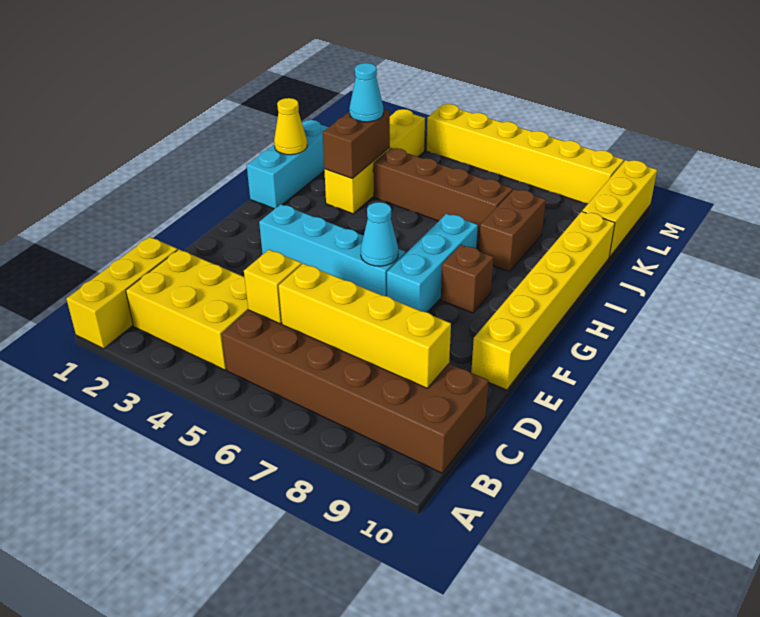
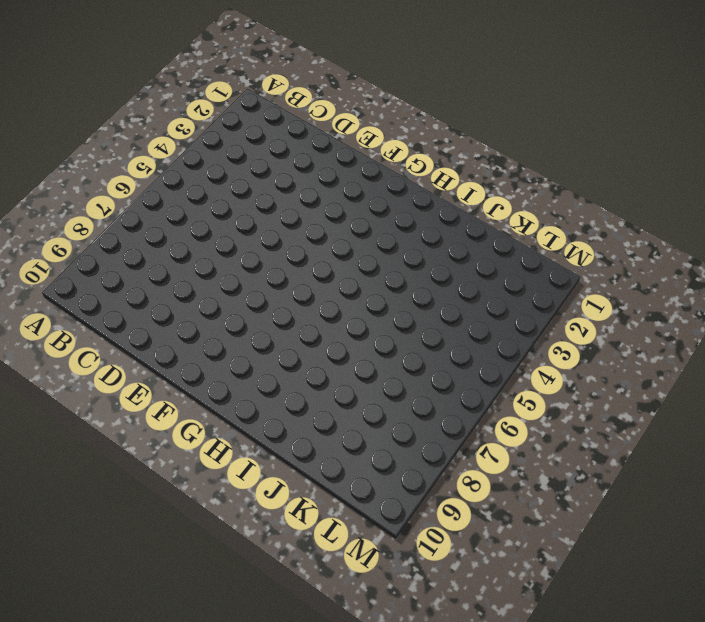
none -> yellow 1x3 brick [67,237,178,349]
none -> yellow 2x3 brick [126,249,248,370]
none -> brown 2x6 brick [222,310,489,473]

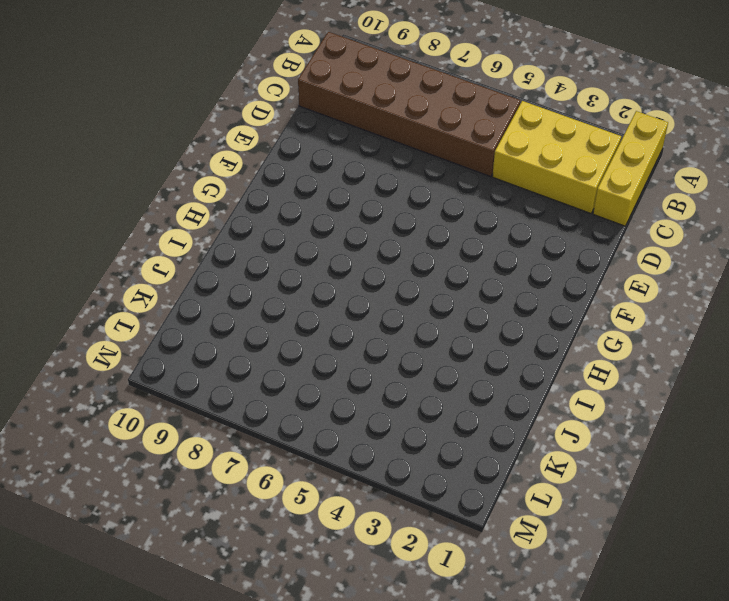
none -> yellow 1x6 brick [471,212,615,390]
none -> cyan 1x4 brick [259,204,405,296]
none -> cyan 1x3 brick [387,214,478,312]

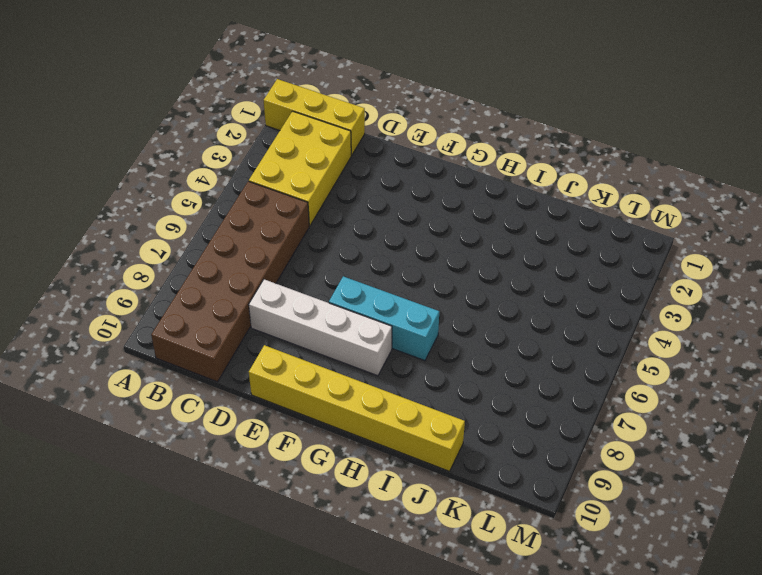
white 1x4 brick [249,279,392,376] -> brown 1x1 brick [441,245,494,313]
none -> cyan 1x4 brick [259,204,405,296]
none -> cyan 1x3 brick [247,120,329,209]
none -> yellow 1x4 brick [324,109,425,214]

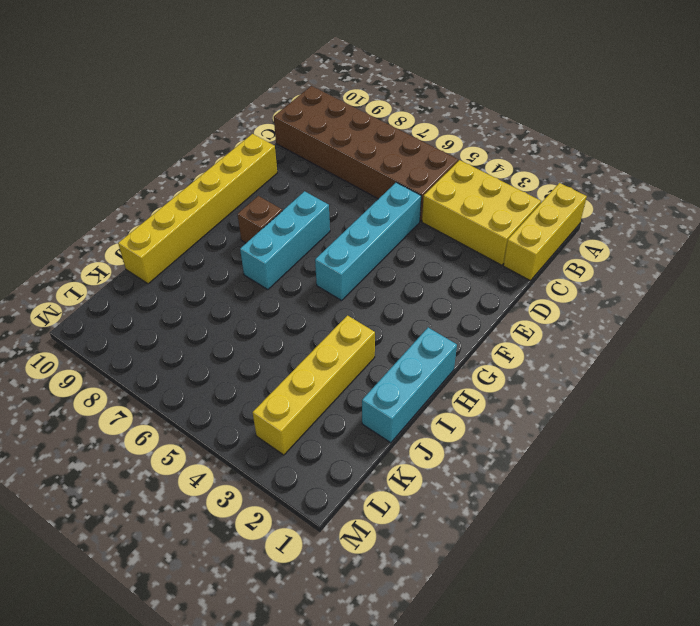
cyan 1x4 brick [315,182,421,300] -> cyan 1x4 brick turned to [259,204,405,296]
none -> brown 1x2 brick [479,189,546,271]
none -> brown 1x4 brick [373,148,513,236]
none -> yellow 1x3 brick [582,160,657,257]

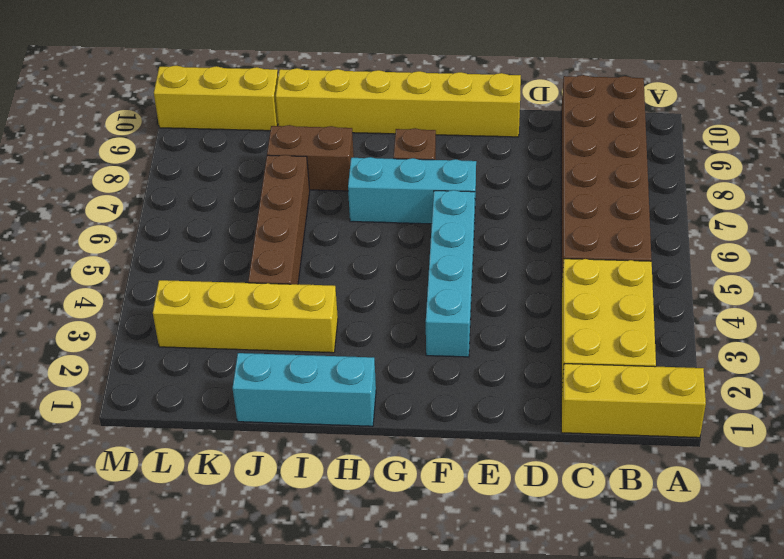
none -> yellow 1x6 brick [426,104,624,203]
none -> yellow 1x1 brick [244,250,302,324]
none -> yellow 1x4 brick [279,264,451,388]

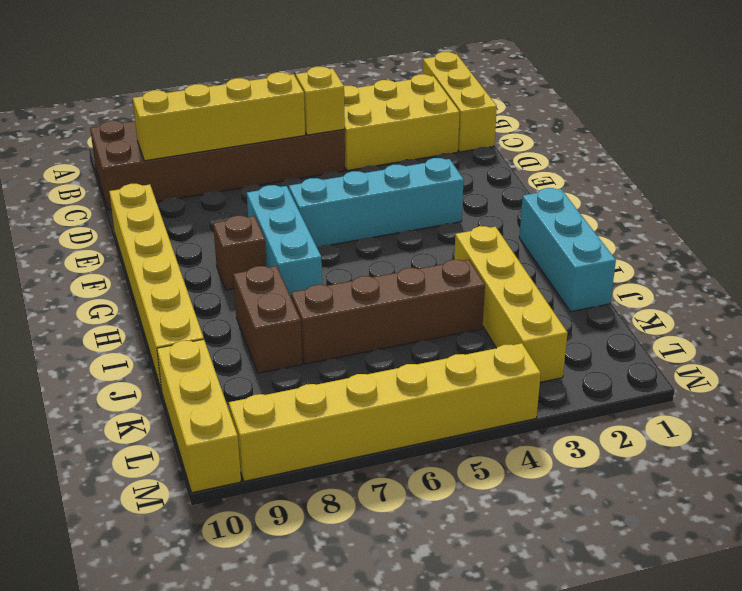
none -> cyan 1x1 cone [361,202,398,266]
none -> yellow 1x1 cone [274,98,307,155]
none -> brown 1x2 brick [323,109,390,179]

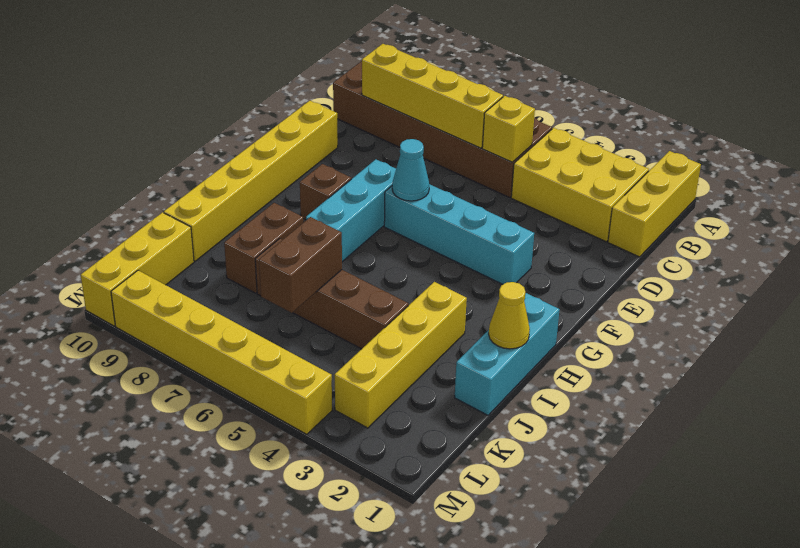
brown 1x2 brick [259,217,342,313] -> brown 1x2 brick moved to [323,109,390,179]
none -> cyan 1x1 cone [349,63,383,122]

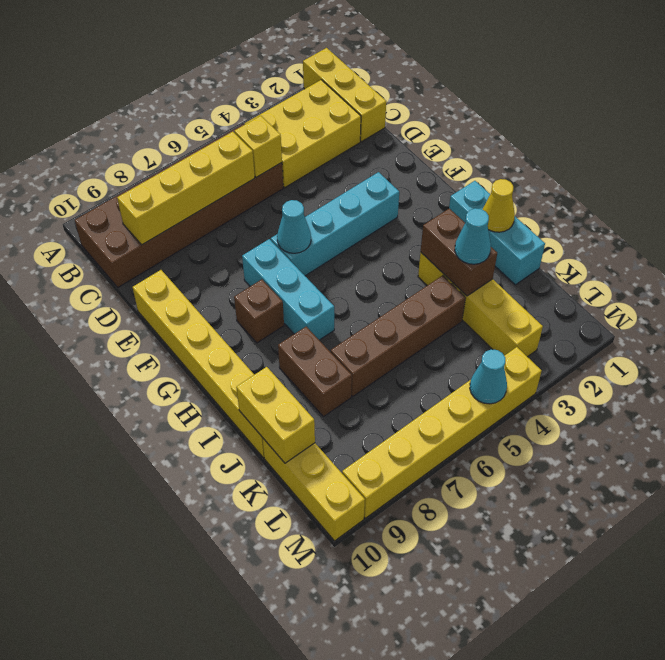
yellow 1x2 brick [236,367,315,463] -> none
cyan 1x1 cone [470,349,507,404] -> none

